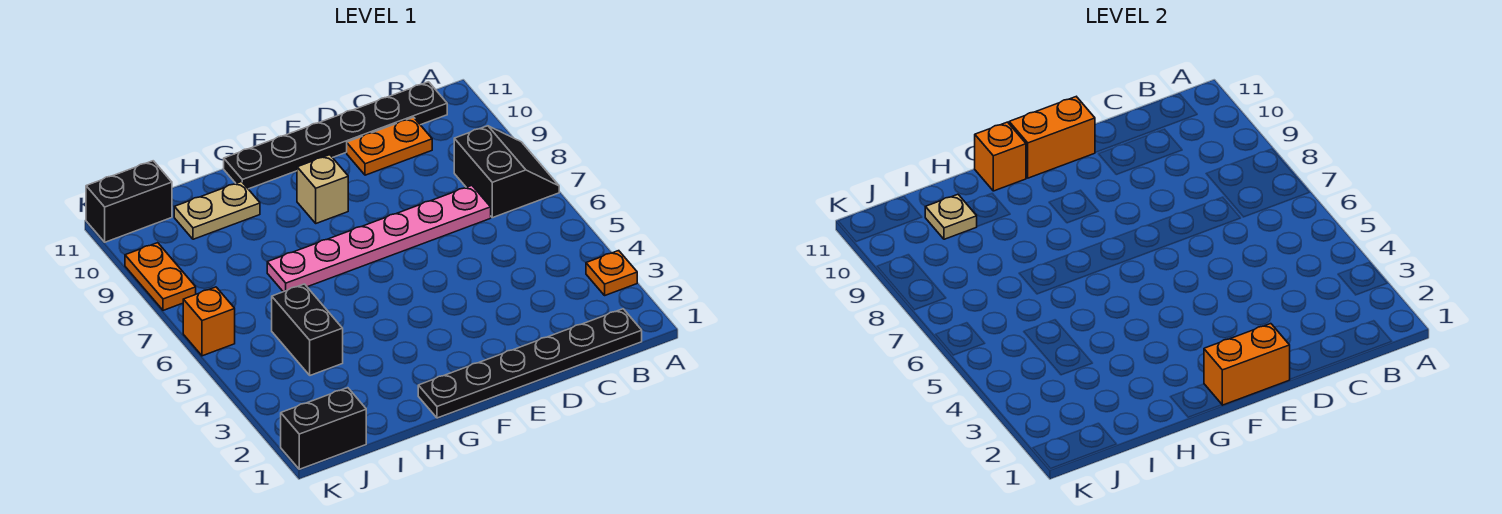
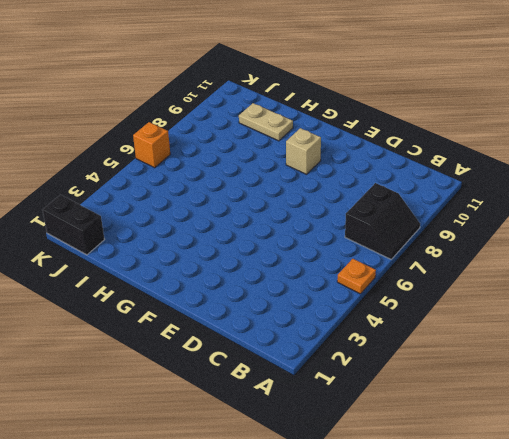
orange 1x1 plate [337,259,376,294] -> orange 1x1 plate moved to [586,251,637,295]
none -> black 1x6 plate [418,309,642,418]
none -> black 1x6 plate [224,82,447,189]
none -> pink 1x6 plate [267,186,491,292]

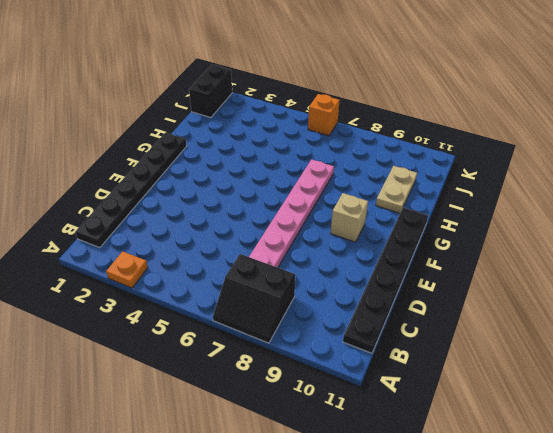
none -> orange 1x2 plate [347,117,432,175]
none -> black 1x2 brick [272,284,343,375]
none -> black 1x2 brick [86,161,172,242]

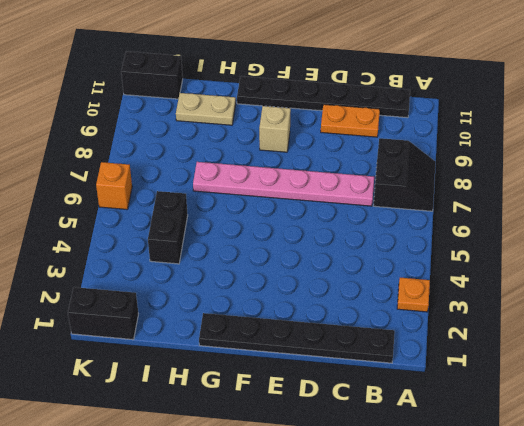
none -> orange 1x2 plate [125,243,196,310]
none -> orange 1x2 brick [1204,324,1290,405]
none -> orange 1x2 brick [1009,97,1095,178]

